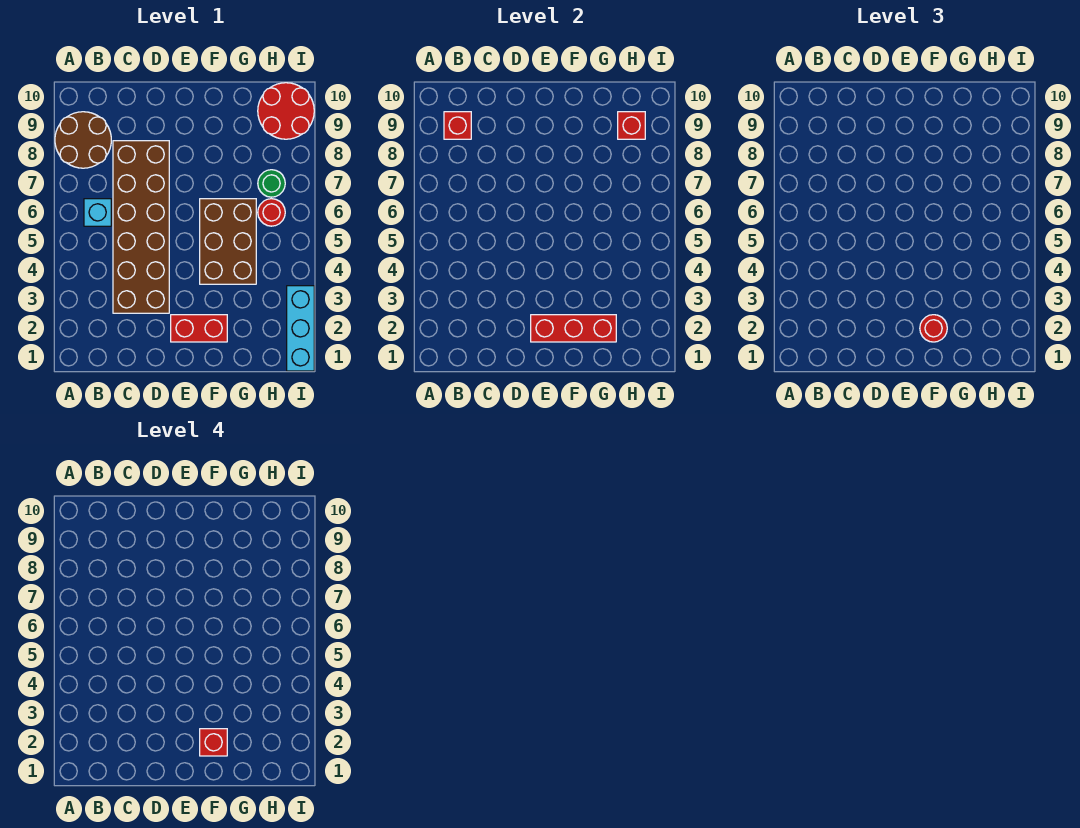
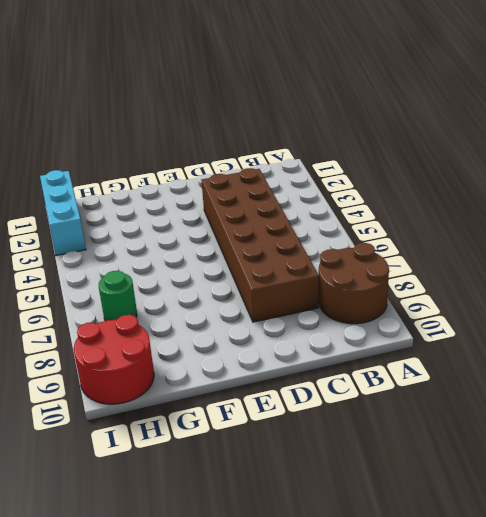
none -> cyan 1x1 brick [84,199,111,226]
none -> red 1x2 brick [171,315,227,342]
none -> brown 2x3 brick [200,199,256,284]

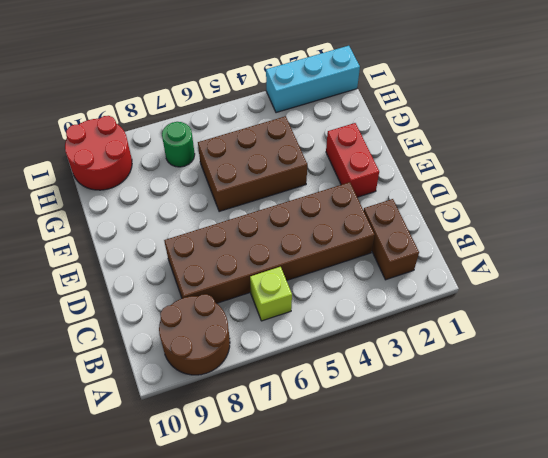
brown 1x2 brick [364,199,419,280] -> none
lime 1x1 brick [250,267,292,321] -> cyan 1x1 brick [84,199,111,226]
none -> red 1x1 round brick [258,199,285,226]
none -> red 1x1 brick [444,112,471,139]
none -> red 1x3 brick [531,315,616,342]

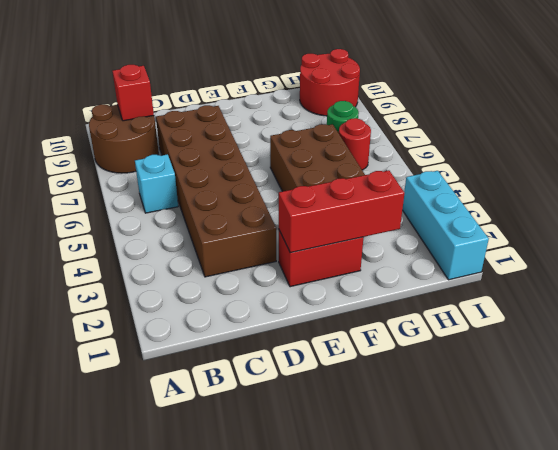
none -> red 1x1 brick [618,112,645,139]
none -> red 1x1 round brick [920,315,947,342]
none -> red 1x1 brick [200,729,227,756]

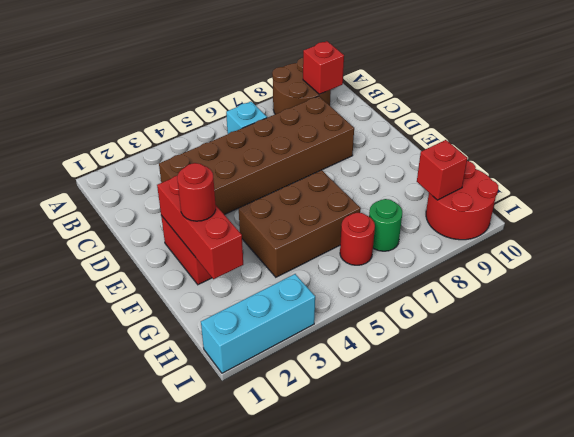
none -> red 1x1 brick [200,729,227,756]

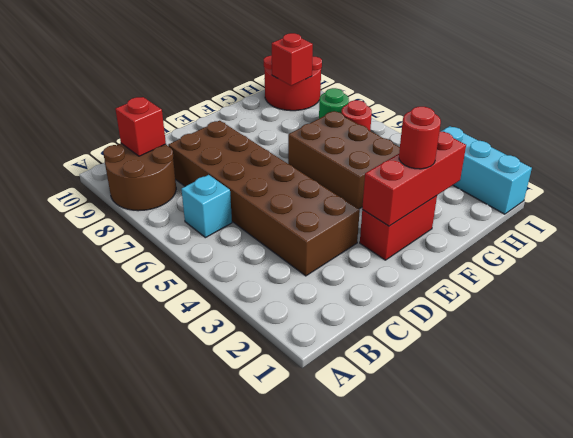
none -> red 1x1 brick [200,729,227,756]

